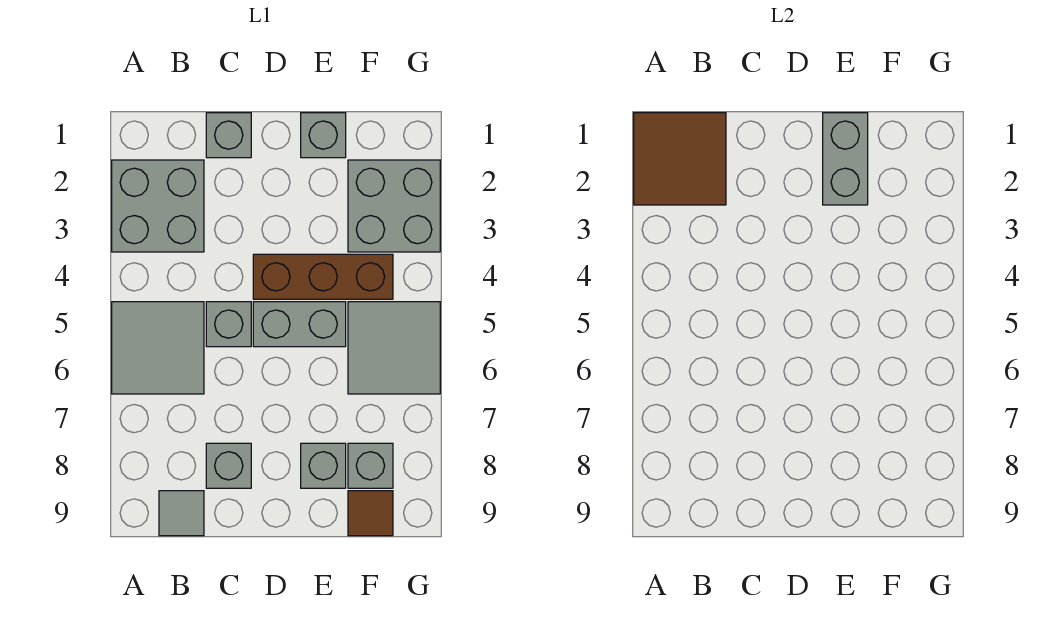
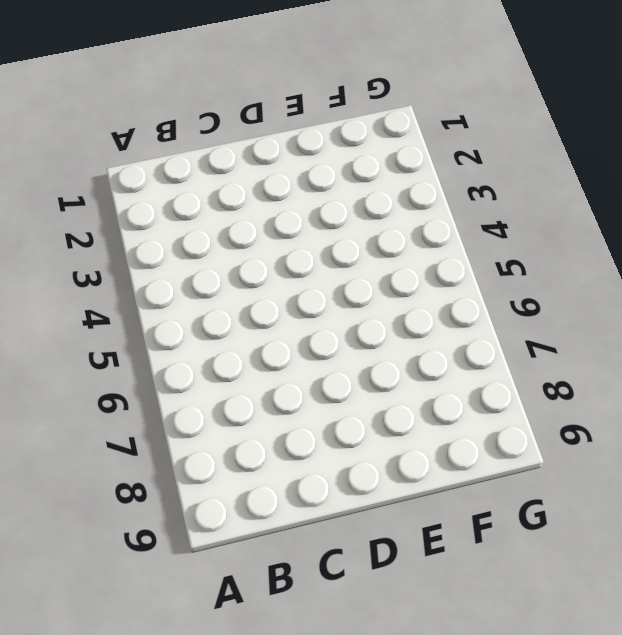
none -> grey 2x2 brick [112,160,204,252]
none -> grey 2x2 tile [112,302,204,394]
none -> grey 1x1 tile [159,491,204,536]

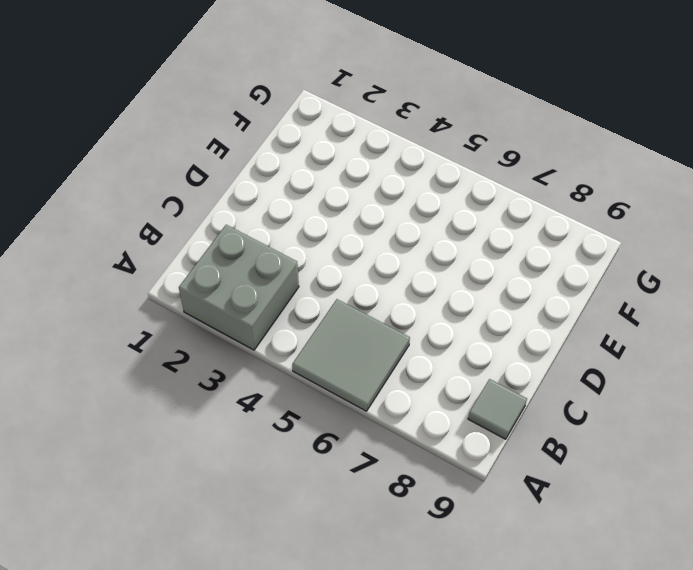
none -> grey 1x1 brick [206,113,251,158]
none -> grey 1x1 brick [206,302,251,347]
none -> grey 1x1 brick [206,443,251,488]

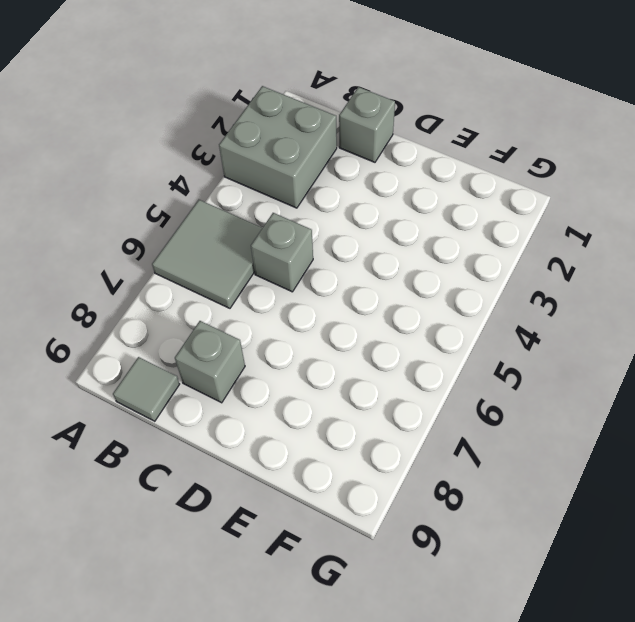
none -> brown 1x3 brick [253,254,393,299]
none -> grey 1x2 brick [253,302,346,347]
none -> grey 1x1 brick [301,113,346,158]

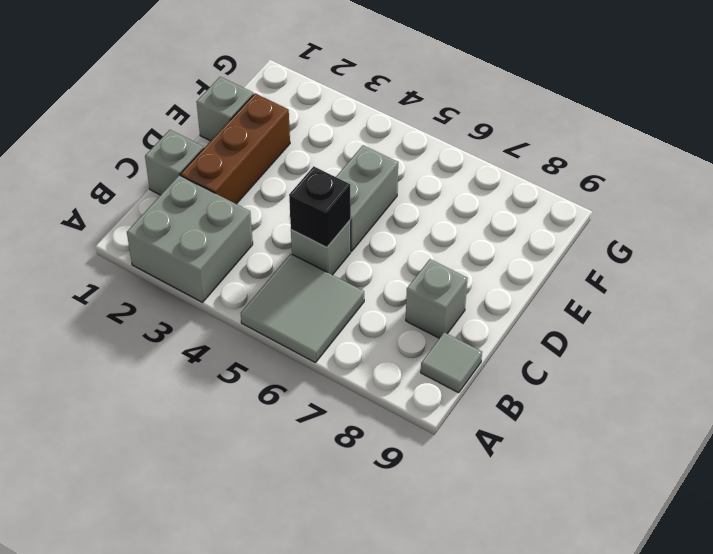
brown 1x3 brick [181,94,290,204] -> brown 1x3 brick moved to [253,254,393,299]
black 1x1 brick [289,166,351,248] -> none
none -> grey 1x1 brick [301,443,346,488]
none -> grey 2x2 brick [348,160,440,252]
none -> grey 2x2 tile [348,302,440,394]

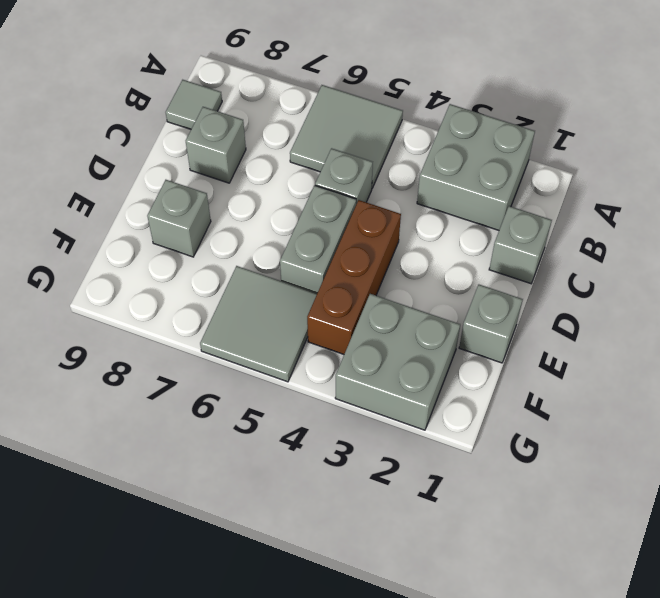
none -> grey 1x1 brick [348,443,393,488]
none -> brown 1x1 tile [348,491,393,536]
none -> brown 2x2 tile [634,113,726,205]

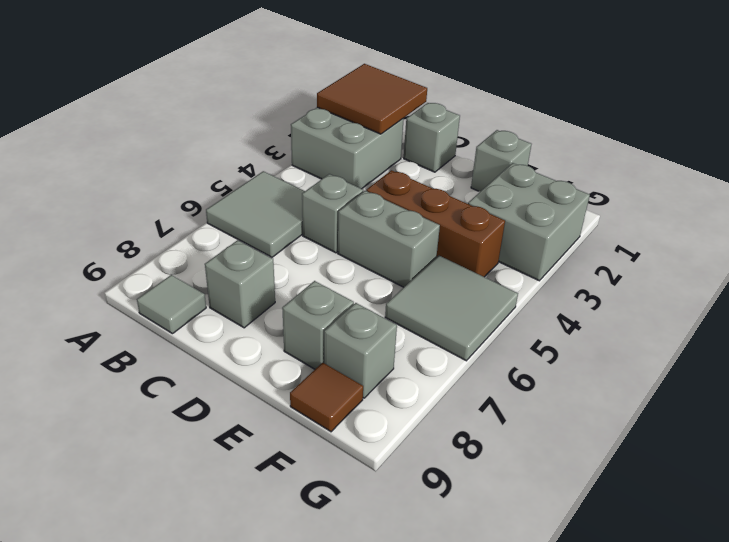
none -> grey 1x2 brick [823,113,868,205]

